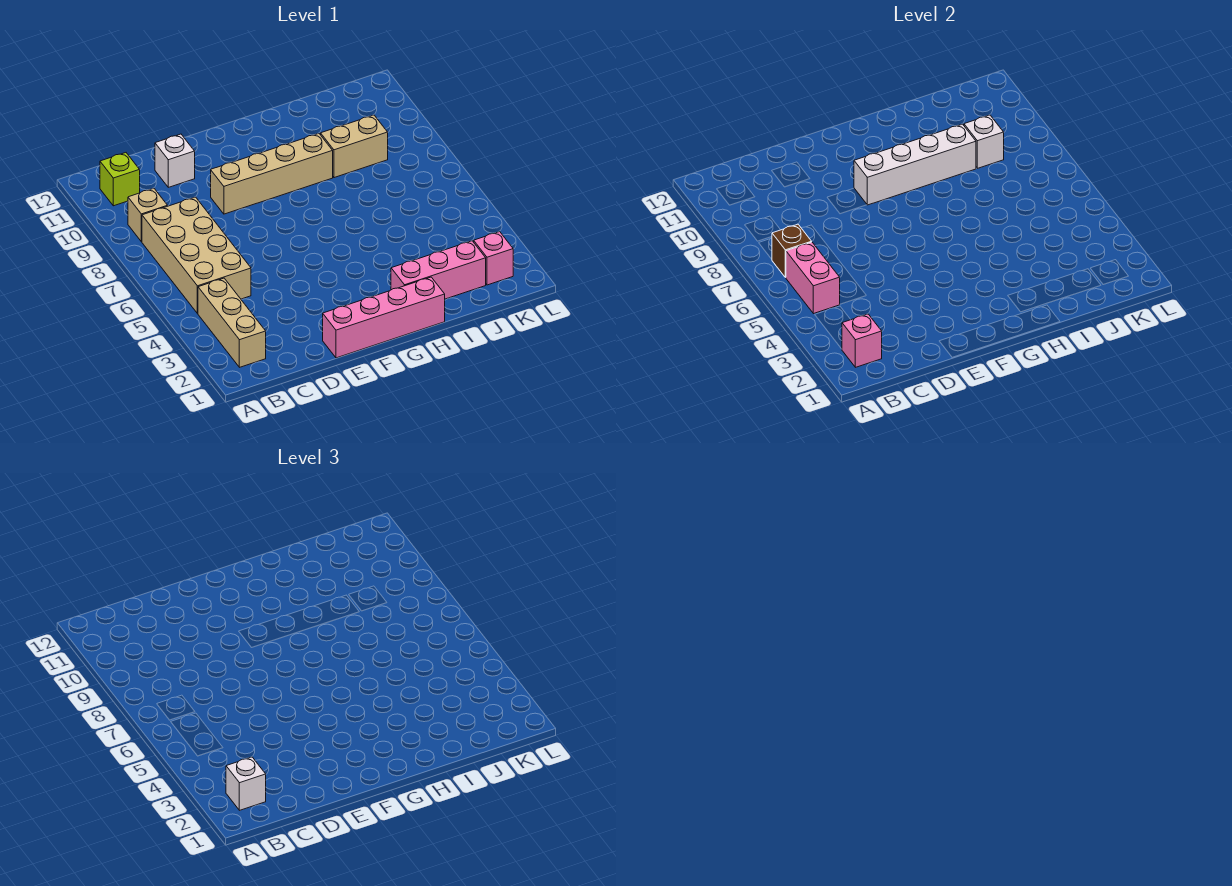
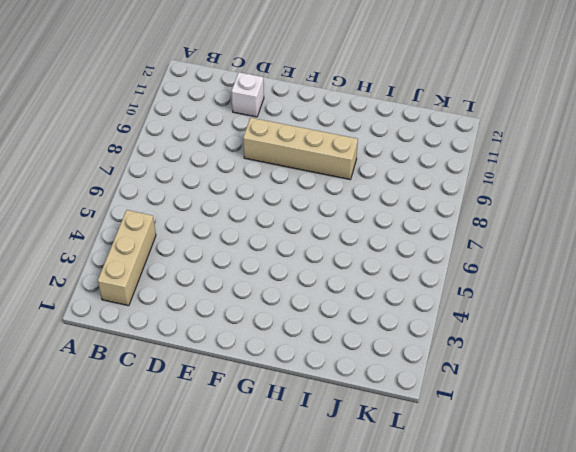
none -> tan 2x4 brick [142,197,251,314]
none -> tan 1x1 brick [128,188,168,242]
none -> lime 1x1 brick [100,153,140,206]

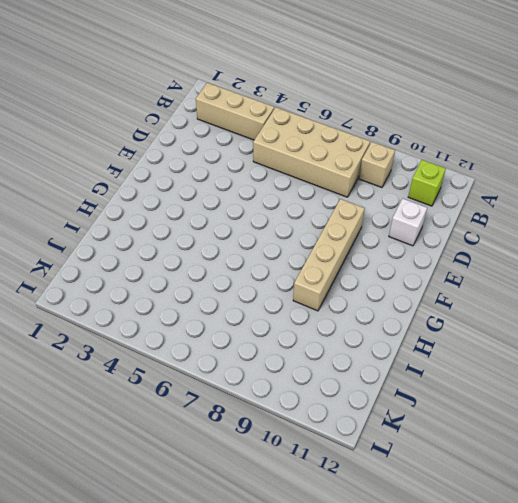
none -> pink 1x4 brick [323,277,445,358]
none -> pink 1x3 brick [391,241,486,299]
none -> tan 1x2 brick [321,115,388,178]

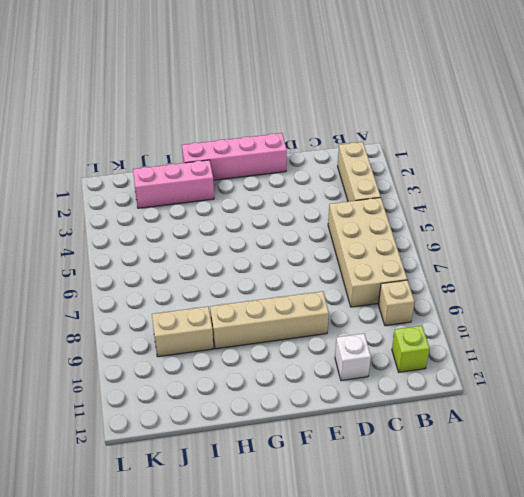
none -> pink 1x1 brick [474,232,513,285]
none -> pink 1x1 brick [842,314,882,367]
none -> pink 1x2 brick [786,242,840,314]

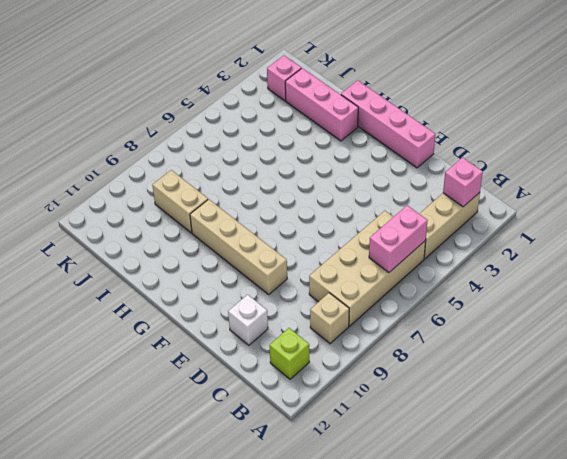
none -> brown 1x1 brick [772,224,812,277]
none -> white 1x4 brick [854,124,976,205]
none -> white 1x1 brick [964,115,1004,168]

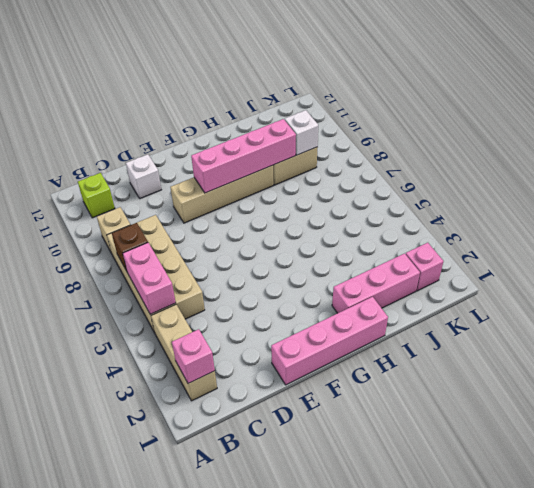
pink 1x4 brick [191,119,296,193] -> white 1x4 brick [854,124,976,205]
none -> white 1x1 brick [226,757,266,810]

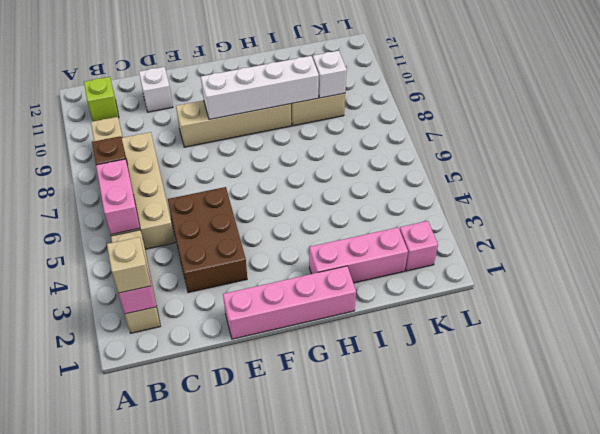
tan 1x1 brick [107,237,151,293] -> white 1x1 brick [226,757,266,810]
brown 2x3 brick [168,187,247,293] -> none

